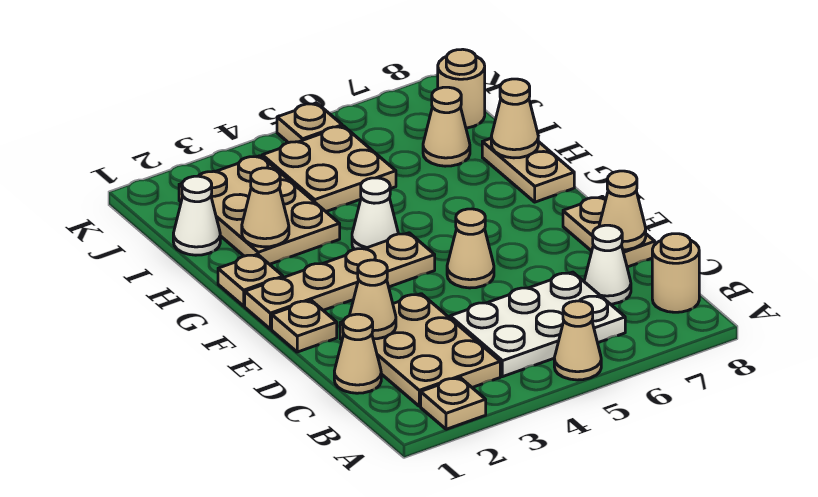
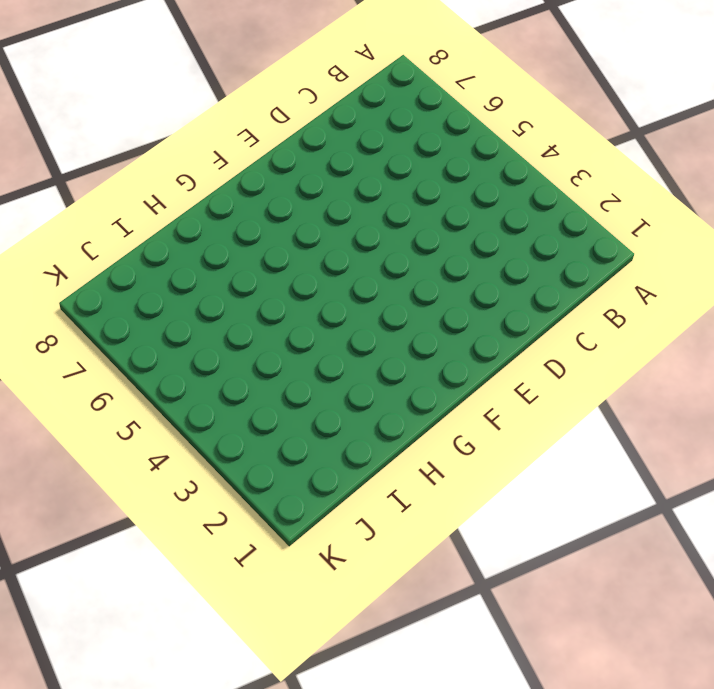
none -> tan 1x1 plate [421,378,486,429]
none -> tan 1x1 cone [554,301,601,380]
none -> tan 2x3 plate [340,294,500,406]

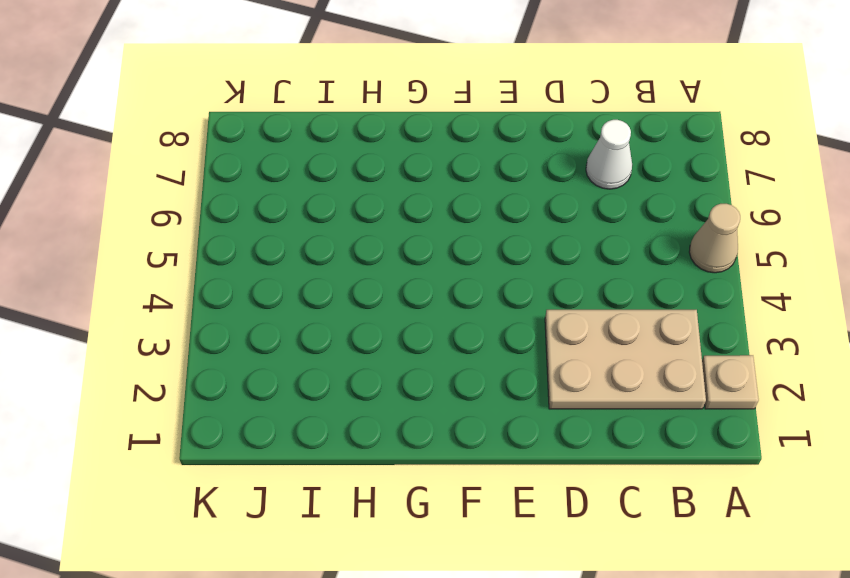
none -> white 2x3 plate [450,272,625,377]
none -> tan 1x1 round brick [652,234,699,312]
none -> tan 1x1 cone [334,314,381,393]

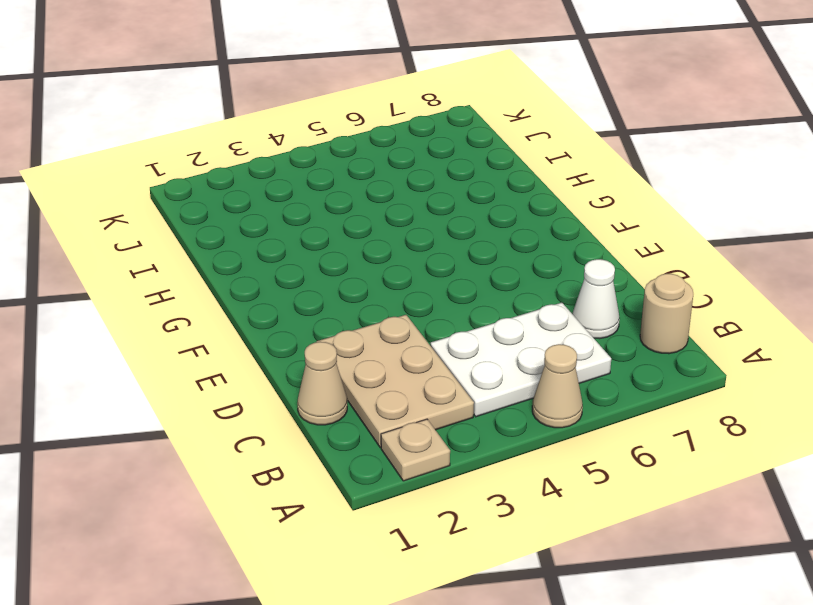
none -> tan 1x2 plate [563,196,655,267]
none -> tan 1x1 plate [272,300,337,352]
none -> tan 1x1 cone [447,209,494,288]

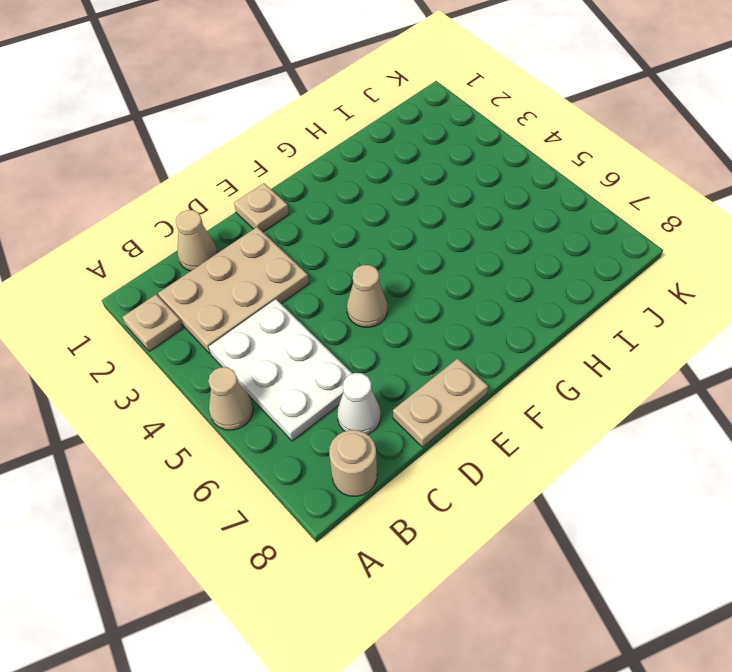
none -> tan 1x4 plate [245,233,435,329]
none -> tan 1x1 plate [218,254,283,306]
none -> white 1x1 cone [352,178,398,249]

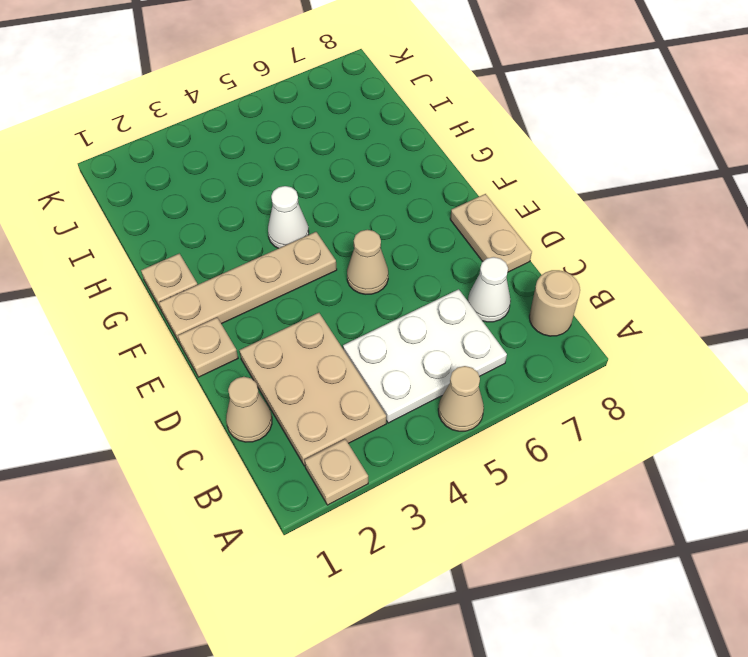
none -> tan 1x2 plate [482,139,574,202]
none -> tan 2x3 plate [179,156,340,264]
none -> white 1x1 cone [173,176,220,255]

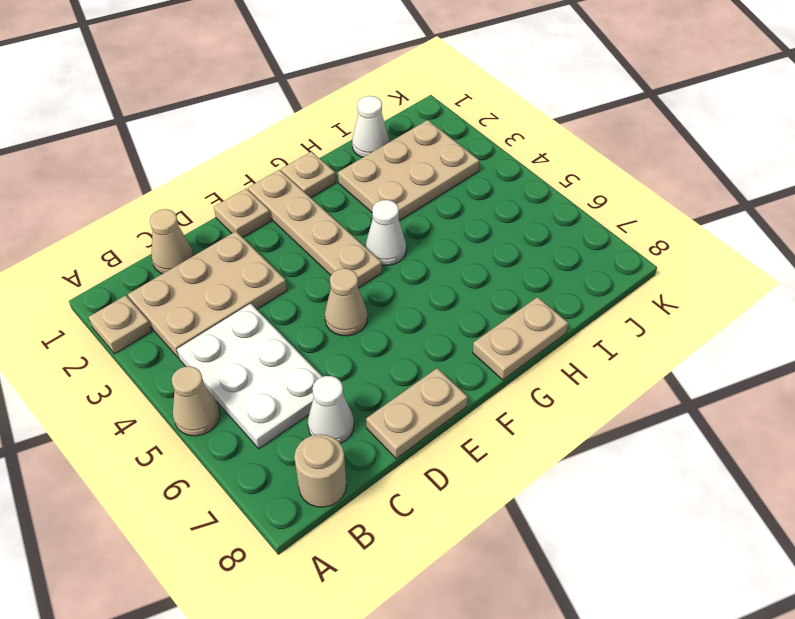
none -> tan 2x2 plate [262,126,396,212]
none -> tan 1x1 cone [423,87,470,166]
none -> tan 1x1 round brick [438,49,485,128]

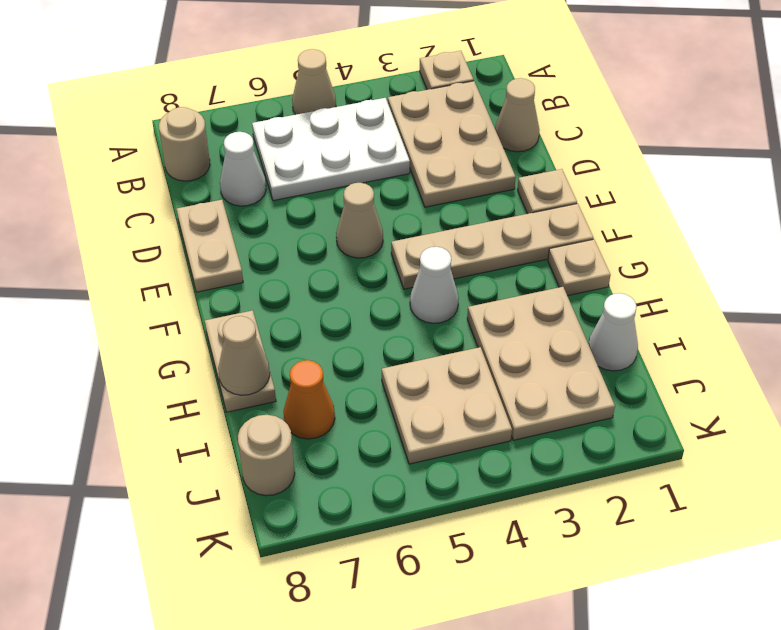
orange 1x1 cone [284,360,335,439] -> tan 1x1 cone [423,87,470,166]
none -> tan 1x1 plate [277,103,342,143]
none -> tan 1x1 cone [350,260,396,339]
none -> tan 1x1 cone [599,171,646,250]

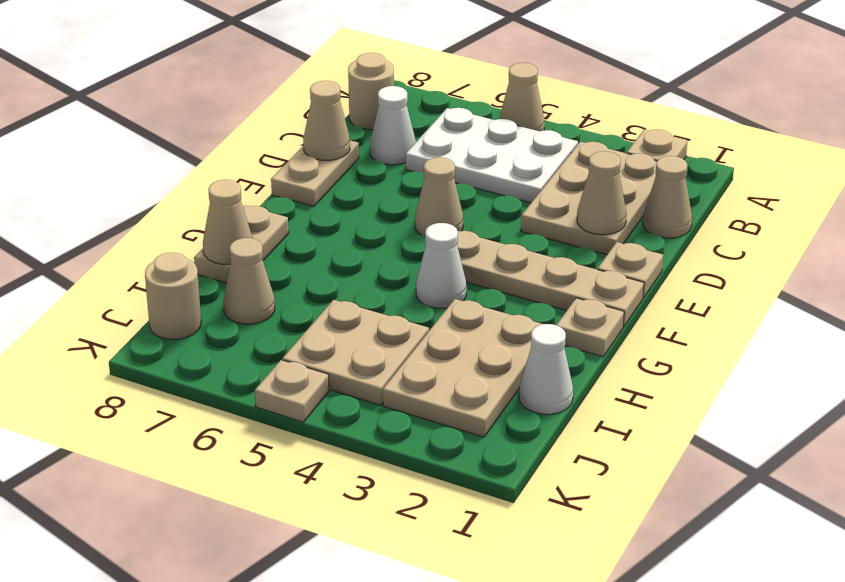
none -> tan 1x1 cone [242,168,289,247]

